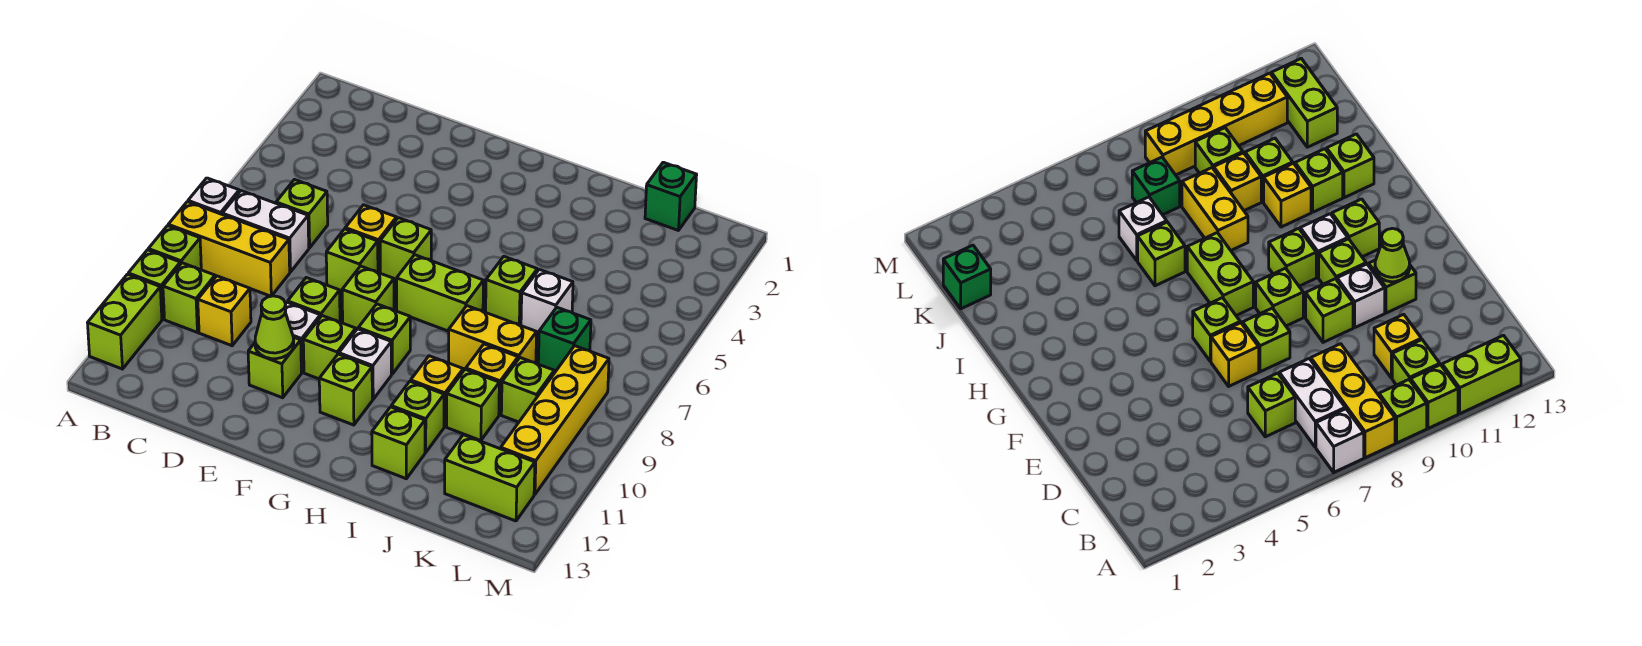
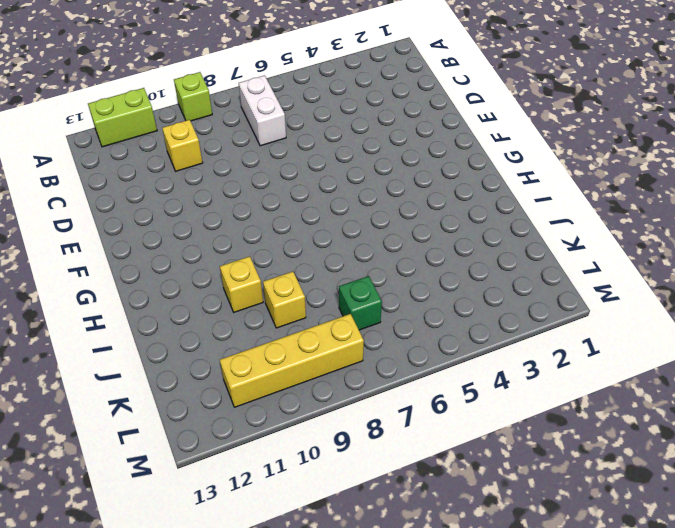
none -> white 1x1 brick [188,178,239,214]
none -> yellow 1x3 brick [168,202,290,296]
none -> lime 1x1 brick [128,250,180,319]
none -> lime 1x1 brick [163,263,215,332]

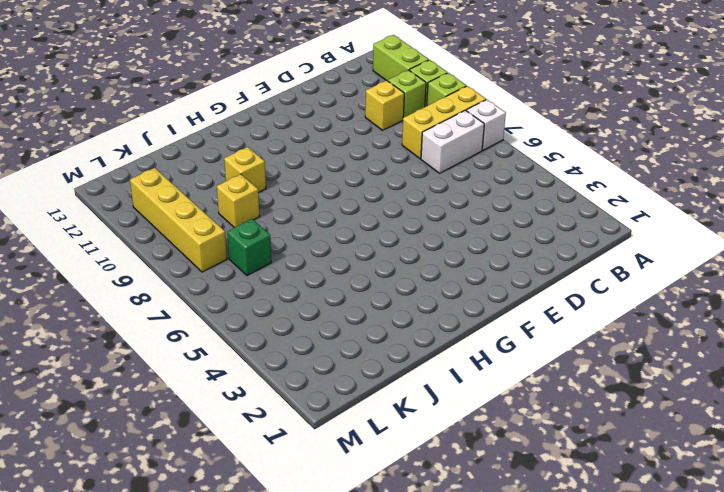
none -> lime 1x1 brick [276,180,328,248]
none -> yellow 1x1 brick [345,205,397,273]
none -> lime 1x1 brick [326,229,378,291]
none -> lime 1x1 brick [288,278,340,322]

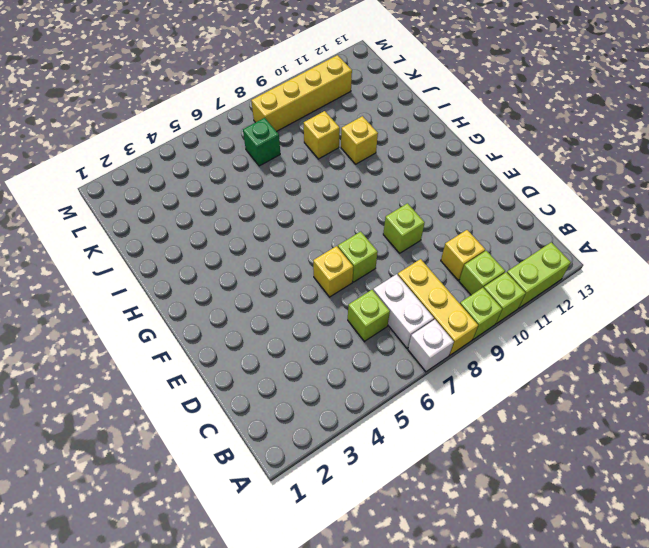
none -> white 1x1 brick [285,302,320,372]
none -> lime 1x1 brick [248,337,301,398]
none -> lime 1x1 brick [380,218,431,280]
none -> lime 1x1 brick [342,266,394,329]

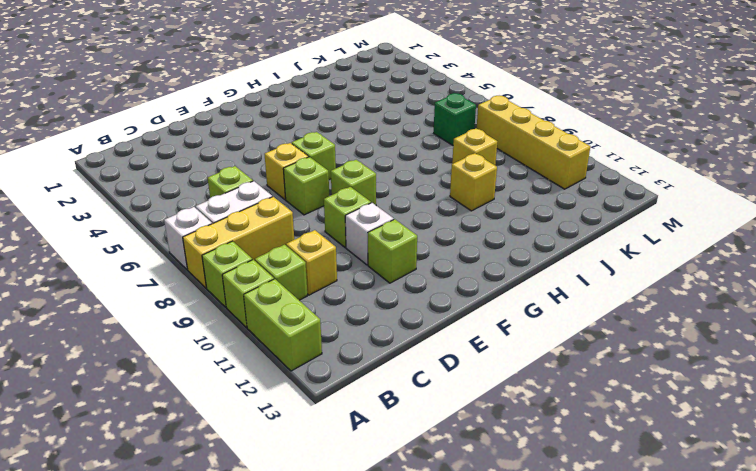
none -> lime 1x1 brick [303,316,356,379]
none -> lime 1x2 brick [397,255,483,331]
none -> lime 1x1 brick [358,304,410,374]
none -> white 1x1 brick [339,329,391,399]

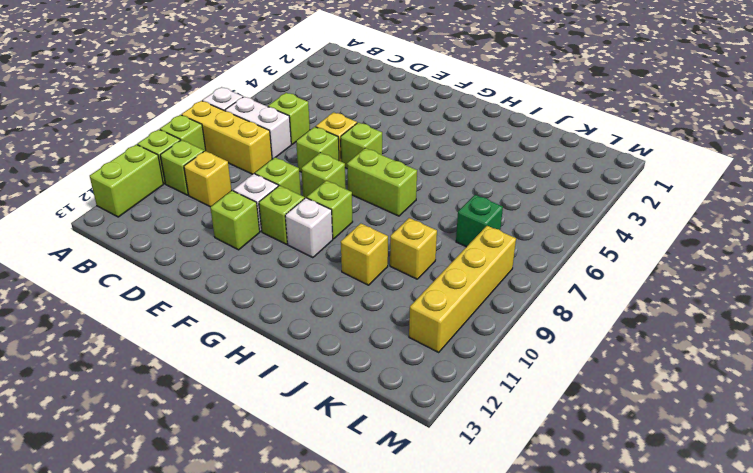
none -> lime 1x1 brick [319,354,372,425]
none -> lime 1x1 brick [486,257,537,325]
none -> yellow 1x2 brick [449,306,537,369]
none -> lime 1x1 brick [391,381,444,453]

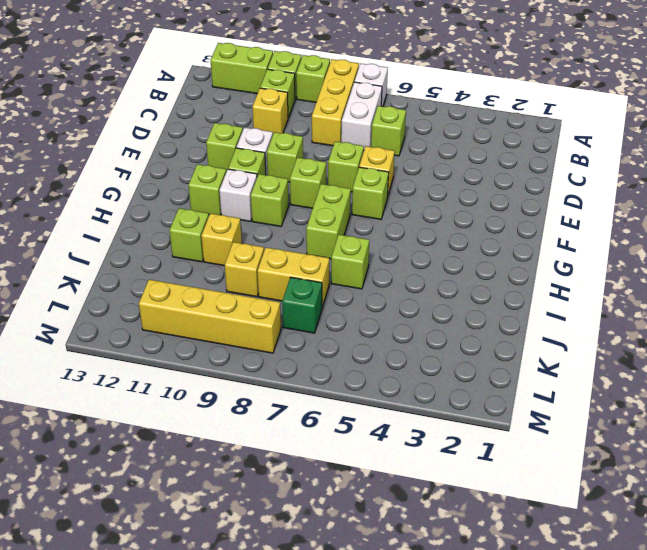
yellow 1x2 brick [257,247,329,307] -> yellow 1x2 brick turned to [449,306,537,369]
none -> lime 1x1 brick [372,407,425,479]
none -> white 1x1 brick [521,269,573,333]
none -> lime 1x1 brick [447,369,499,441]
none -> green 1x1 brick [645,162,697,231]

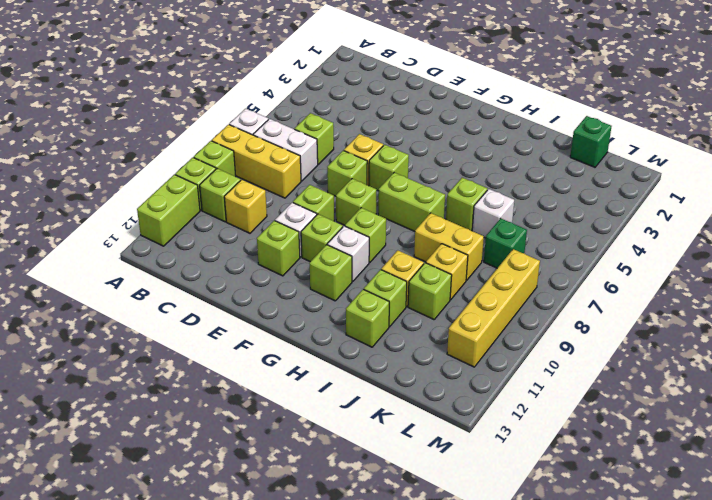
none -> lime 1x1 brick [501,358,554,422]
none -> lime 1x2 brick [445,435,535,521]
none -> lime 1x1 cone [255,296,294,359]

